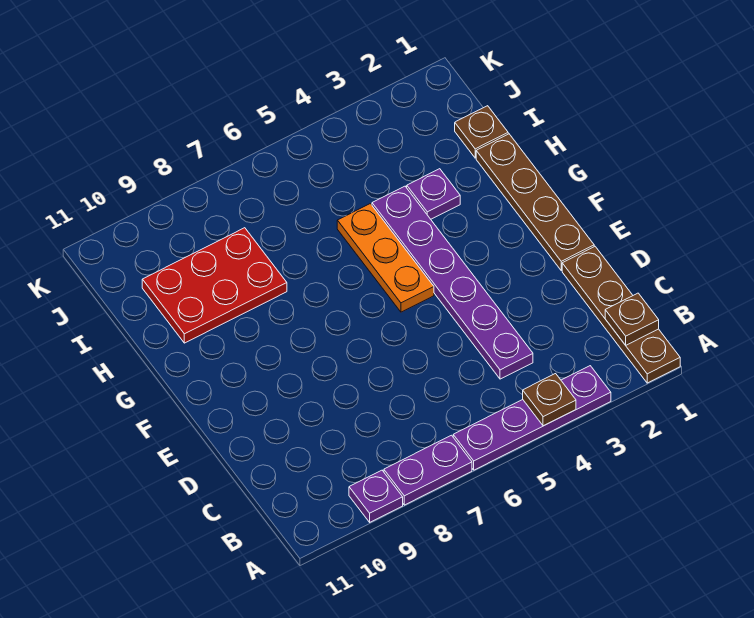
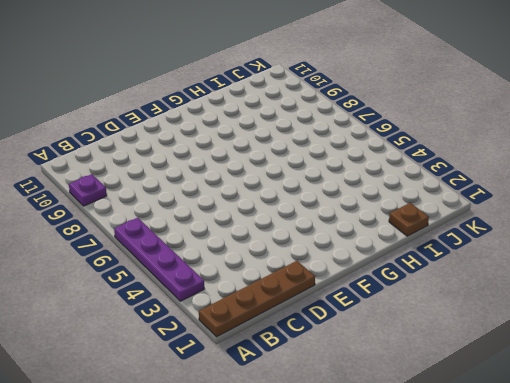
none -> purple 1x2 plate [384,435,472,505]
none -> purple 1x6 plate [372,186,533,379]
none -> brown 1x4 plate [476,134,594,270]

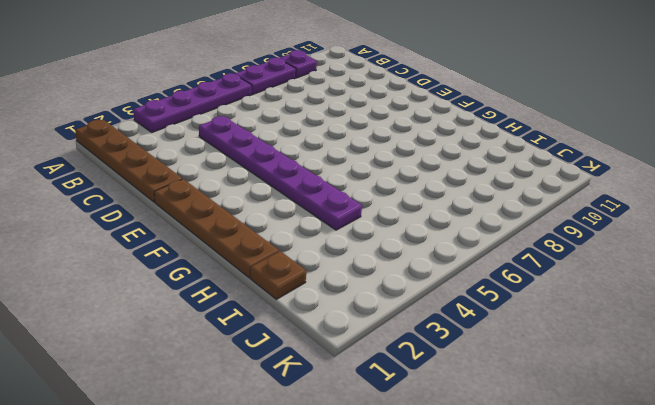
none -> orange 1x3 plate [337,204,434,312]
none -> purple 1x1 plate [407,169,460,219]
none -> red 2x3 plate [142,228,287,343]

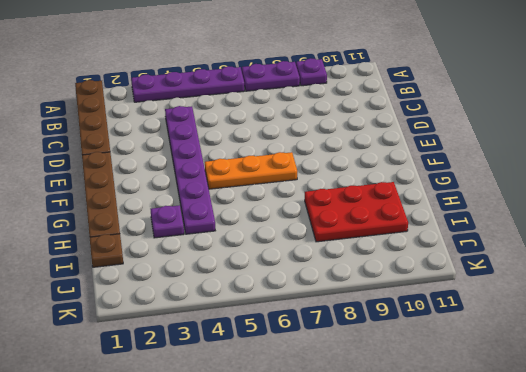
orange 1x3 plate [205,152,297,189] -> orange 1x3 plate turned to [337,204,434,312]
none -> brown 1x1 plate [523,374,576,426]
none -> brown 1x1 plate [605,293,659,345]

